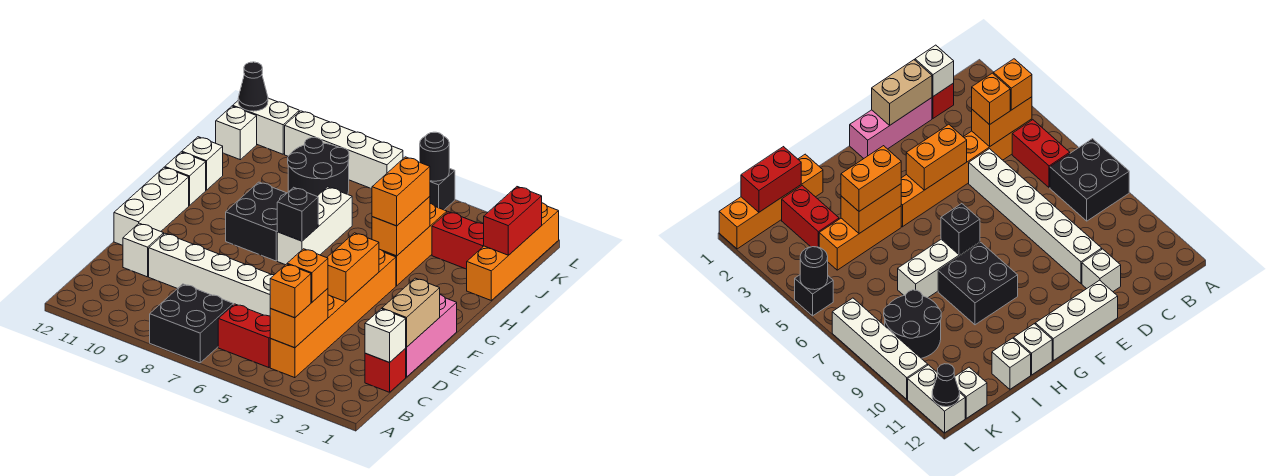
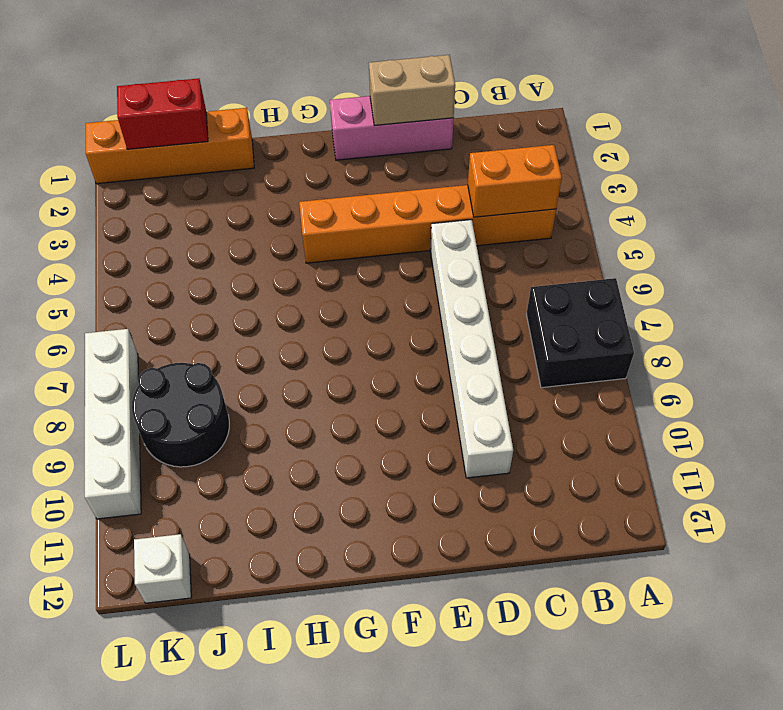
none -> red 1x2 brick [218,304,271,368]
none -> red 1x1 brick [365,349,406,392]
none -> white 1x1 brick [123,223,164,277]
none -> white 1x3 brick [114,167,189,245]

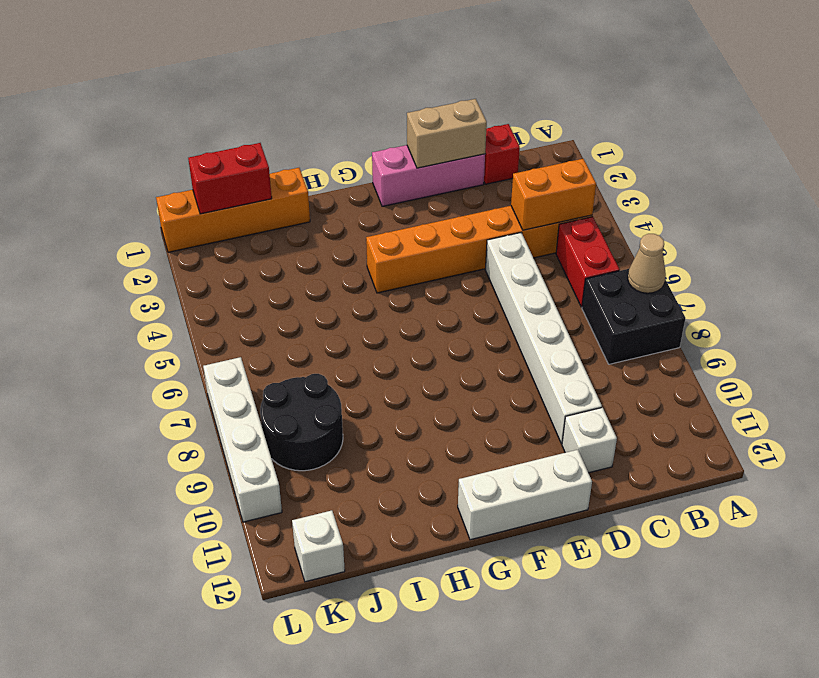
tan 1x1 cone [628,234,666,293] -> none
none -> white 1x3 brick [277,187,352,265]
none -> black 2x2 brick [226,182,287,261]
none -> orange 1x3 brick [383,204,447,286]
none -> white 1x1 brick [165,152,206,206]

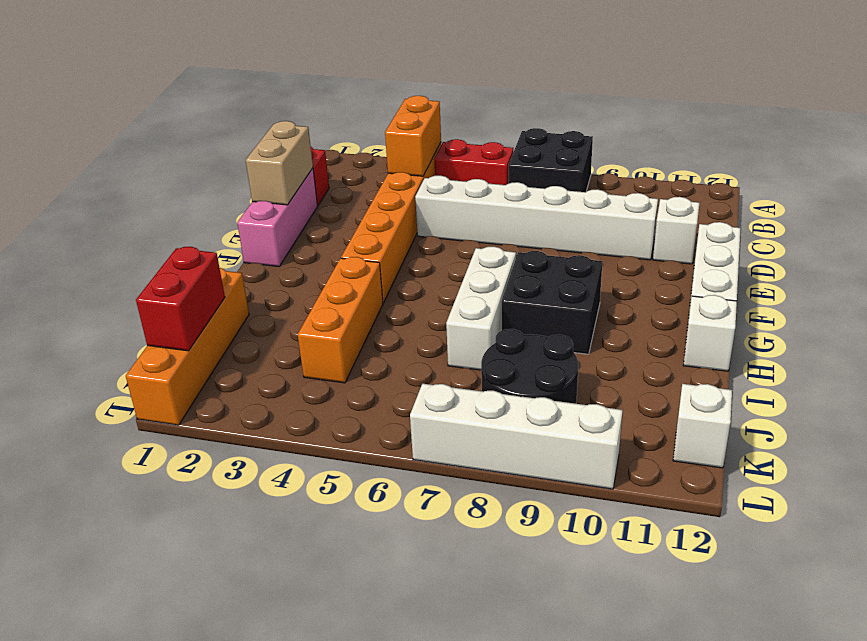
none -> white 1x1 brick [182,137,223,190]
none -> red 1x2 brick [432,212,484,269]
none -> black 1x1 brick [430,168,455,210]
none -> white 1x2 brick [233,98,299,154]

